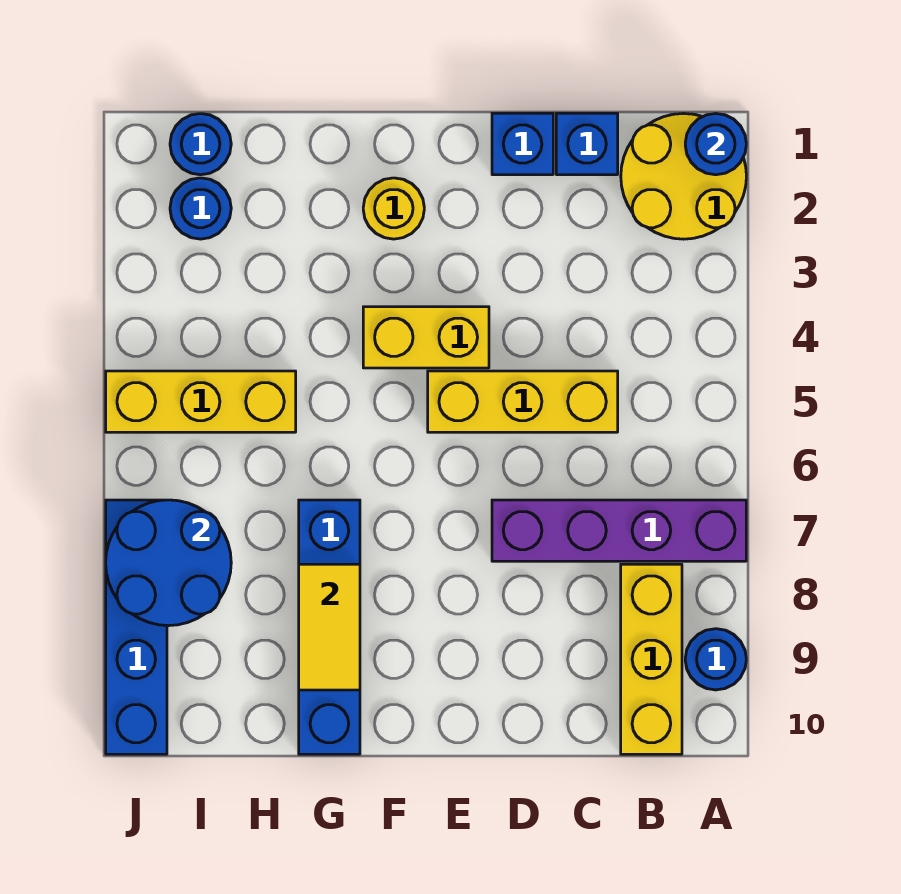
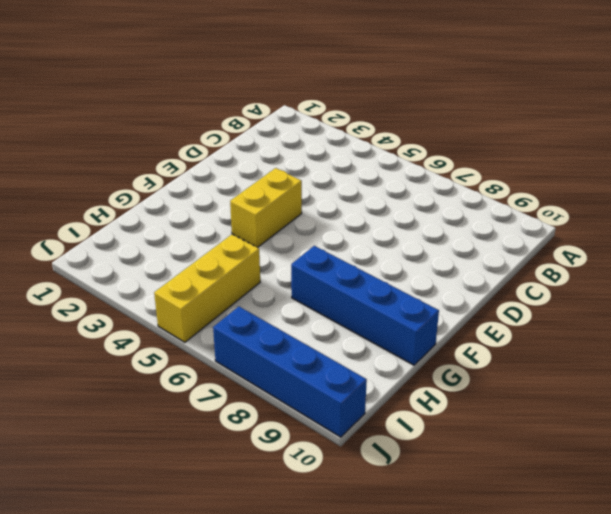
none -> yellow 2x2 round brick [621,113,746,239]
none -> purple 1x4 brick [492,500,746,561]
none -> blue 1x1 round brick [685,629,746,690]

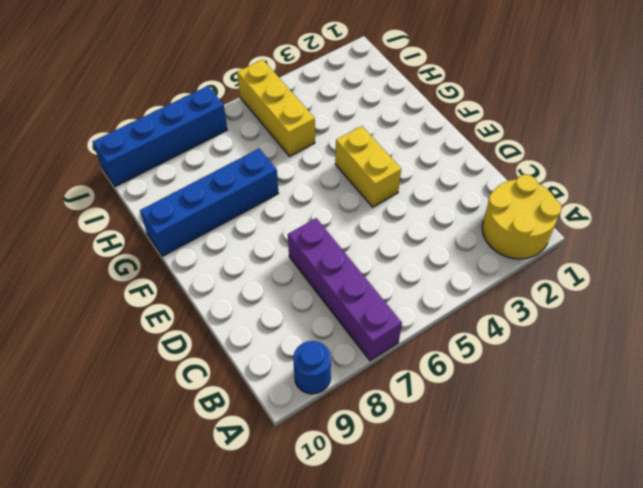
none -> yellow 1x3 brick [621,564,682,754]
none -> blue 1x1 brick [556,113,618,175]
none -> yellow 1x3 brick [428,371,618,432]

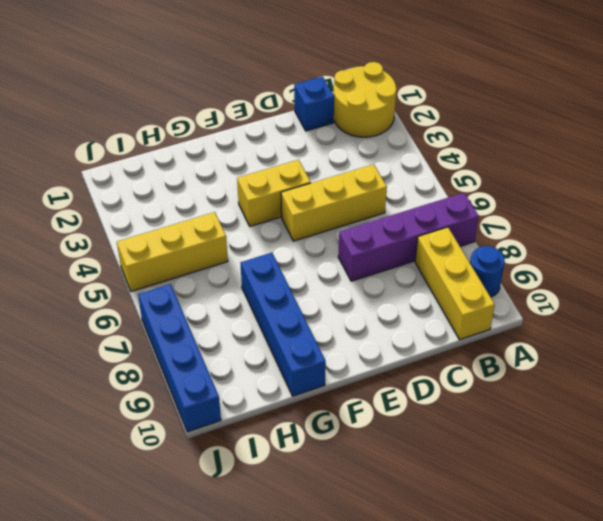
none -> blue 1x1 brick [492,113,553,175]
none -> yellow 1x1 round brick [363,178,424,239]
none -> blue 1x1 round brick [170,114,231,175]

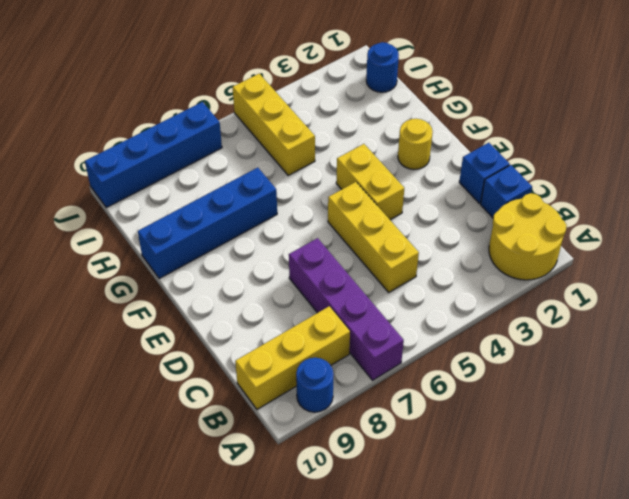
none -> blue 1x1 round brick [170,178,231,239]
none -> blue 1x1 round brick [685,114,746,175]
none -> yellow 1x2 tile [299,564,360,690]

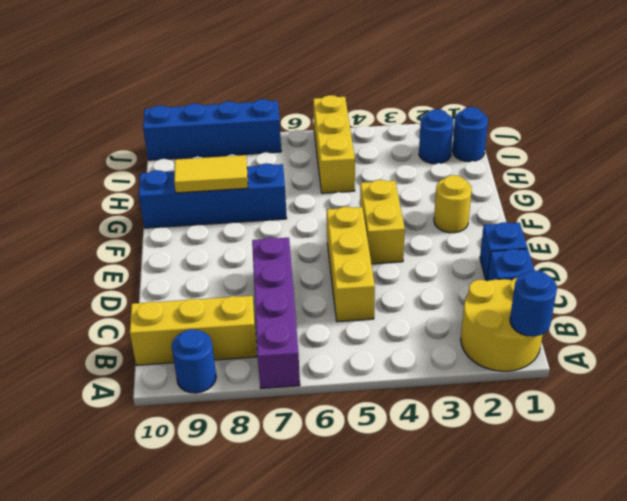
none -> blue 2x2 round brick [106,500,231,626]

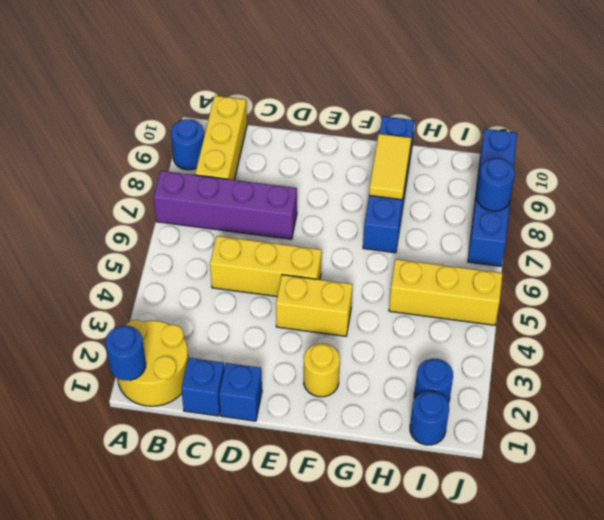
blue 1x1 round brick [477,158,515,211] -> blue 2x2 round brick [106,500,231,626]

